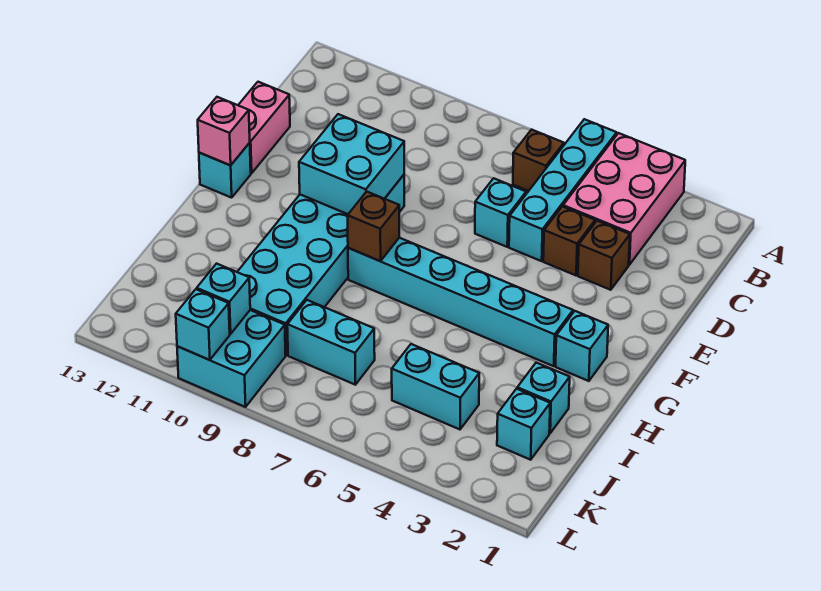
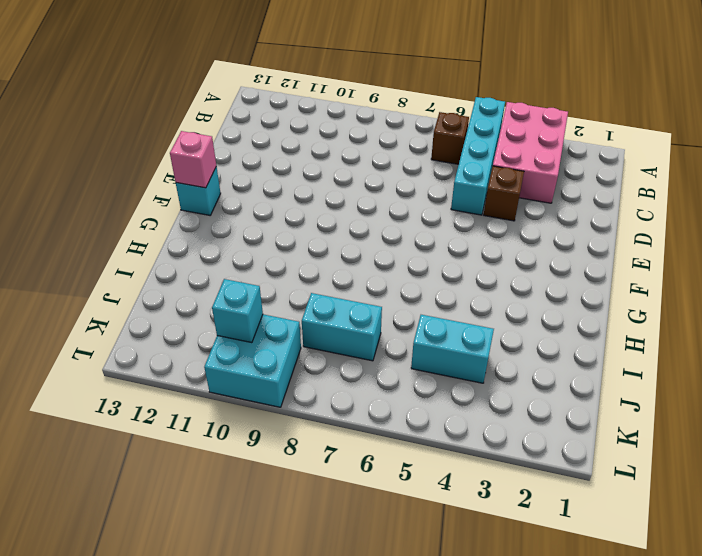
none -> brown 1x1 brick [578,221,630,290]
none -> cyan 1x1 brick [475,178,526,247]
none -> pink 1x2 brick [238,82,290,173]

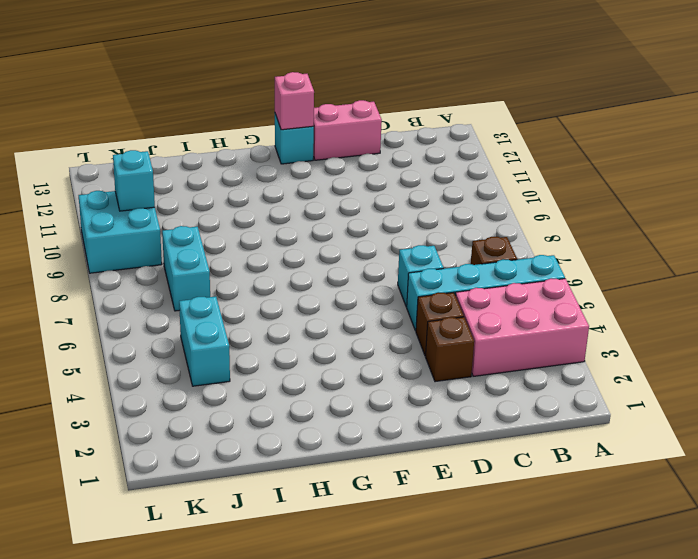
none -> cyan 2x6 brick [238,175,404,355]
none -> cyan 1x1 brick [556,311,608,381]
none -> cyan 1x6 brick [348,238,573,366]

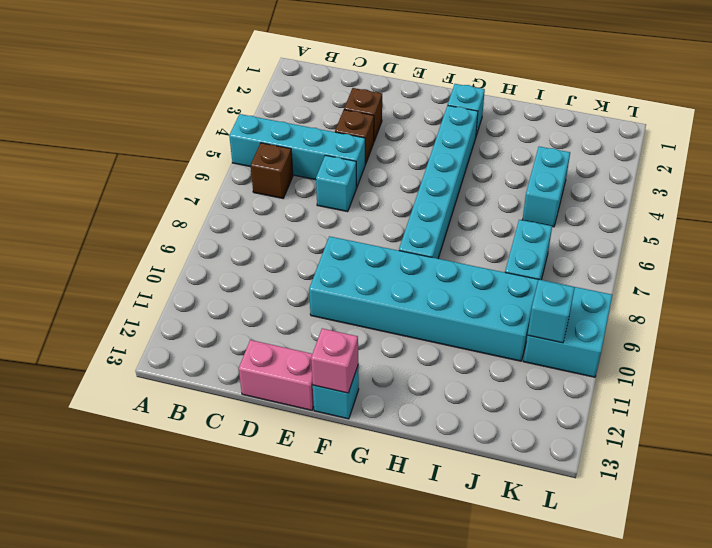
none -> pink 2x3 brick [563,133,685,265]
none -> cyan 1x1 brick [517,363,570,433]
none -> cyan 1x1 brick [497,389,550,460]

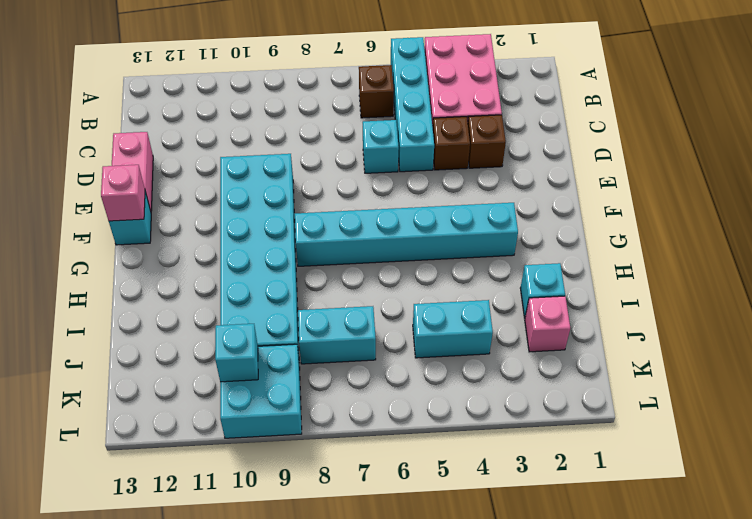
pink 1x1 brick [525,296,570,352] -> cyan 1x1 brick [497,389,550,460]
none -> cyan 1x1 brick [556,311,608,381]
none -> cyan 2x2 brick [299,114,404,214]
none -> brown 1x1 brick [348,191,399,261]

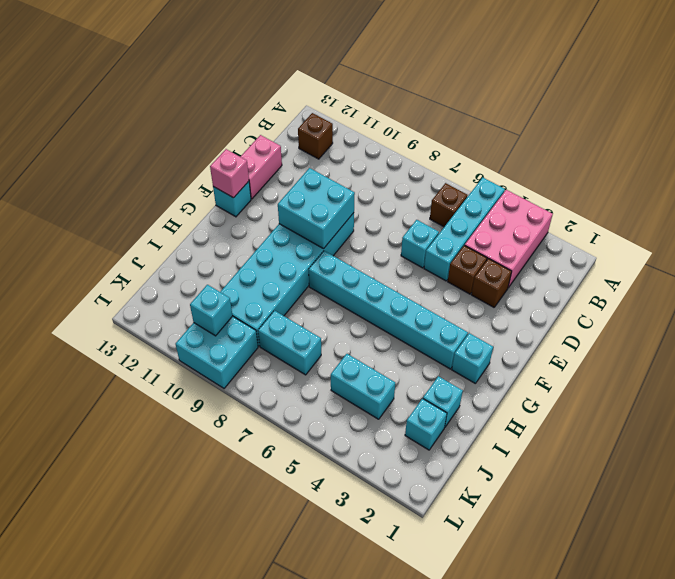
brown 1x1 brick [298,113,333,159] -> brown 1x1 brick moved to [348,191,399,261]
none -> cyan 1x1 brick [176,289,230,360]

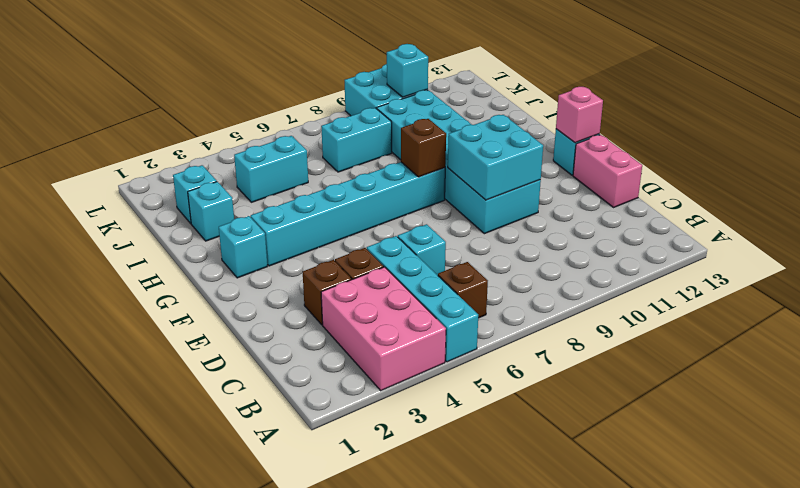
none -> cyan 1x1 brick [176,289,230,360]

